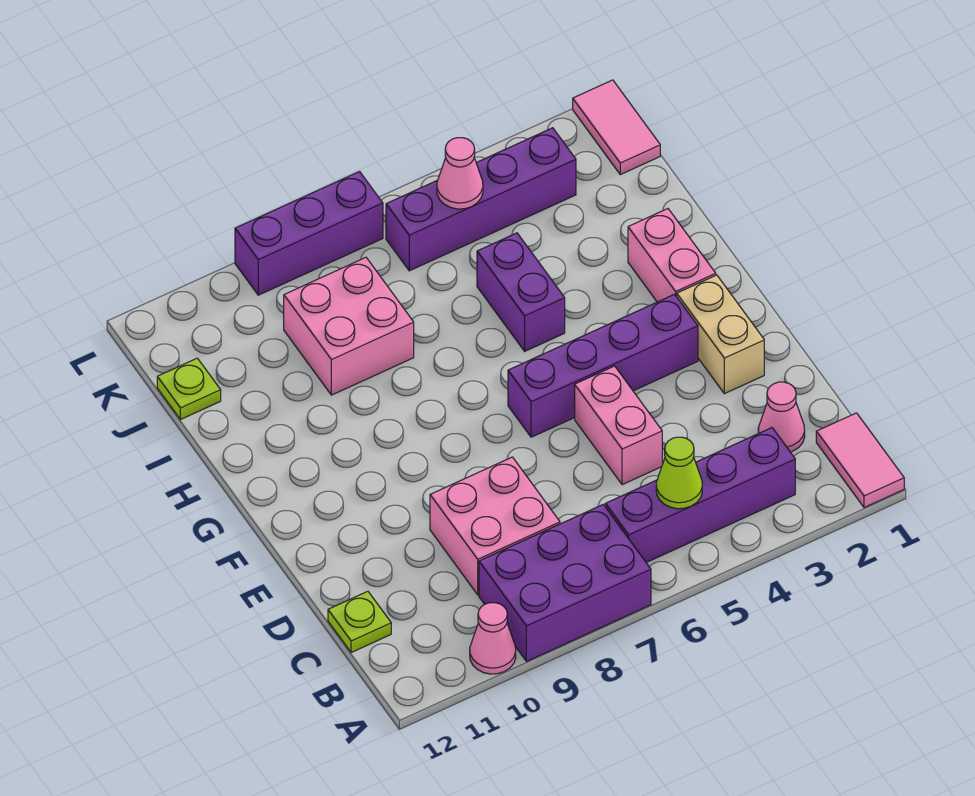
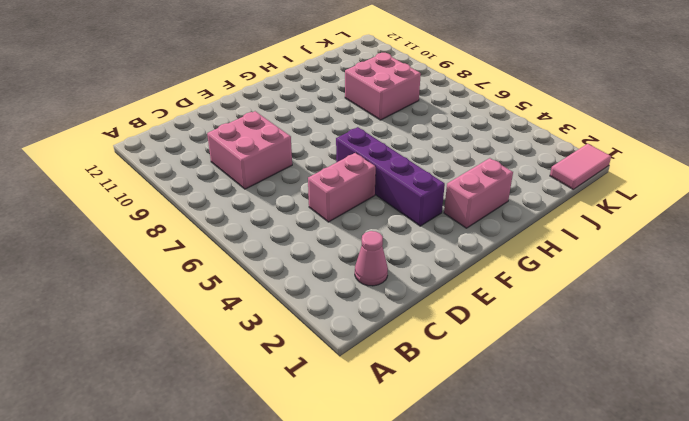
none -> pink 1x2 tile [816,413,904,508]
none -> purple 2x3 brick [479,505,651,661]
none -> pink 1x1 cone [470,603,516,674]

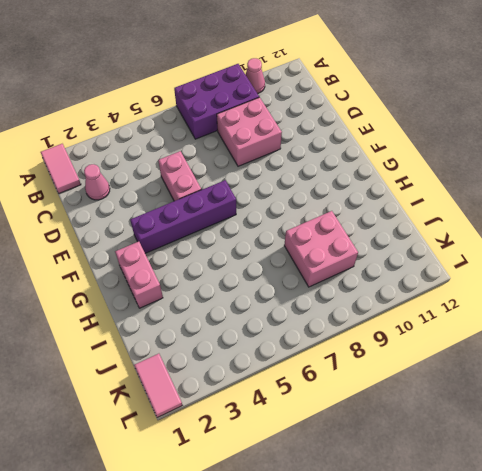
none -> purple 1x4 brick [605,428,795,562]
none -> lime 1x1 plate [328,591,391,653]
none -> tan 1x2 brick [677,275,764,394]

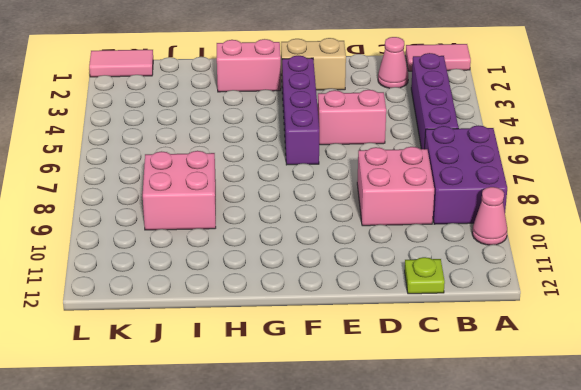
none -> purple 1x2 brick [477,233,565,351]
none -> lime 1x1 plate [157,358,221,420]
none -> purple 1x4 brick [386,128,576,271]

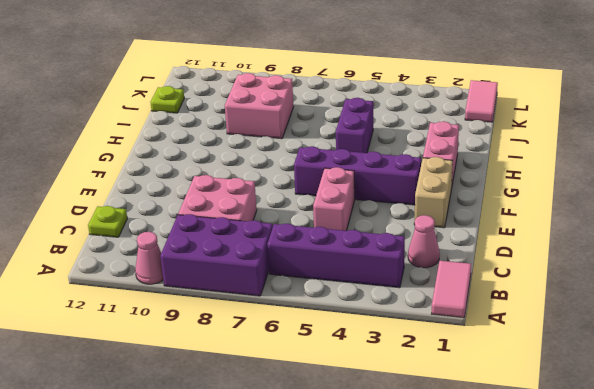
none -> purple 1x4 brick [386,128,576,271]
none -> purple 1x3 brick [235,172,383,295]
none -> lime 1x1 cone [656,437,702,509]

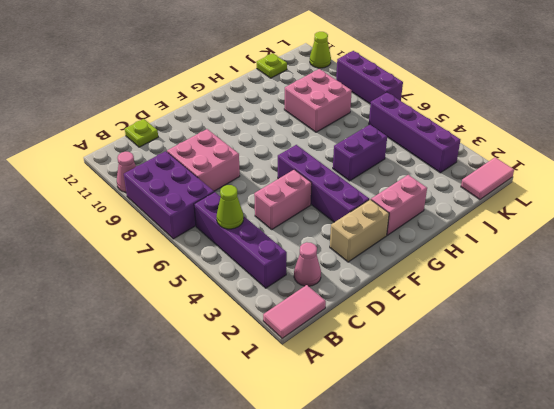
lime 1x1 cone [310,32,331,68] -> none
none -> pink 1x1 cone [437,138,483,209]

